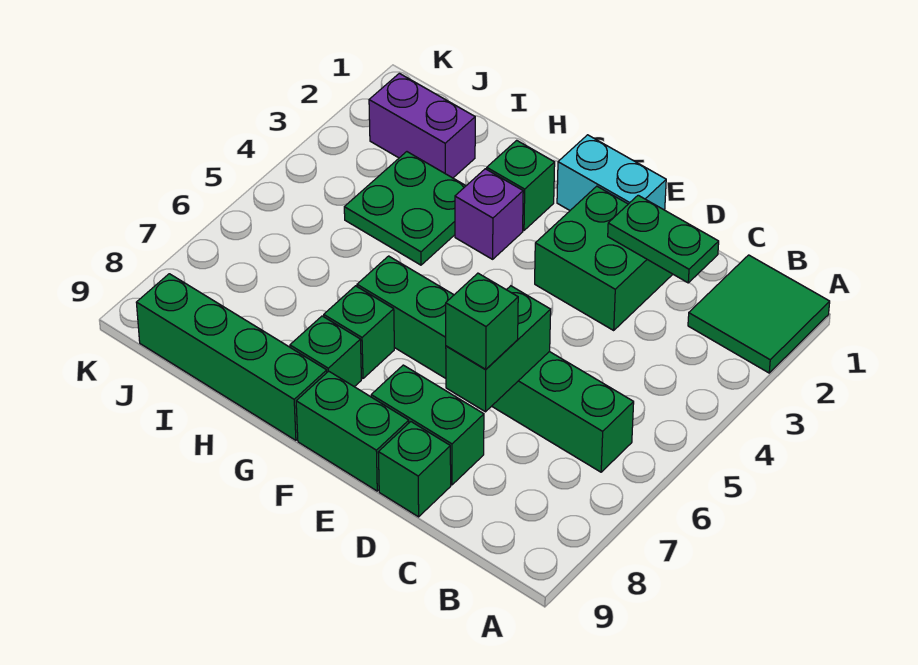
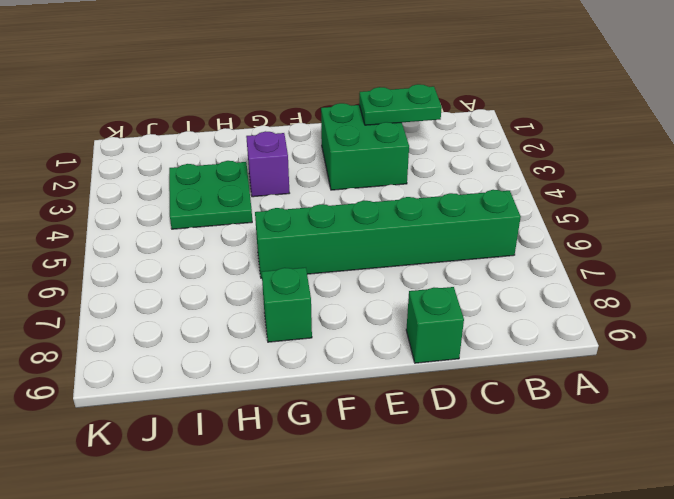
none -> green 2x2 tile [688,255,830,373]
none -> green 1x2 brick [371,365,484,485]
none -> cyan 1x2 brick [557,135,666,210]

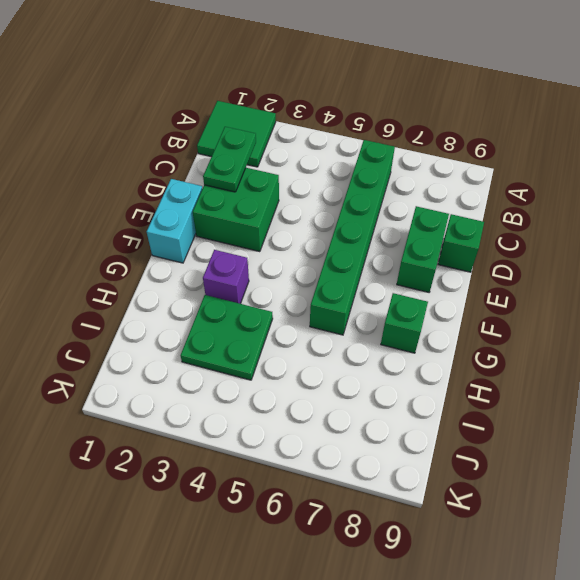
none -> green 1x2 brick [296,371,409,491]
none -> green 1x1 brick [487,140,555,230]
none -> green 1x1 brick [324,286,394,379]

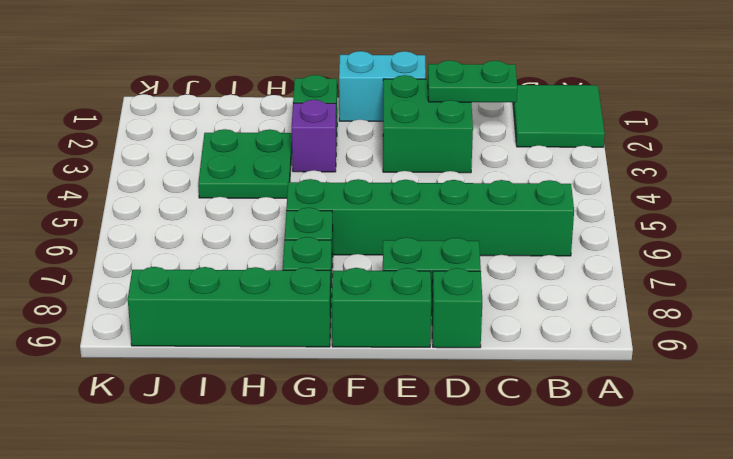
none -> purple 1x2 brick [369,73,475,178]
none -> green 1x2 brick [446,286,551,412]
none -> green 1x1 brick [446,273,518,369]

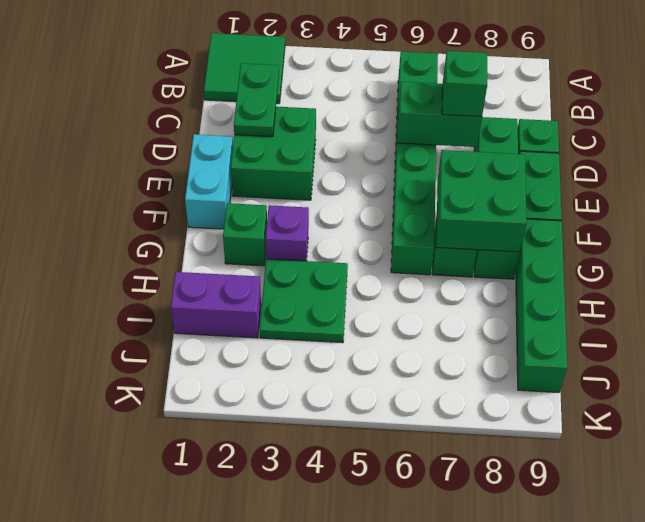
green 2x2 brick [436,150,527,252] -> none
purple 1x2 brick [171,272,261,338] -> purple 1x2 brick turned to [369,73,475,178]

